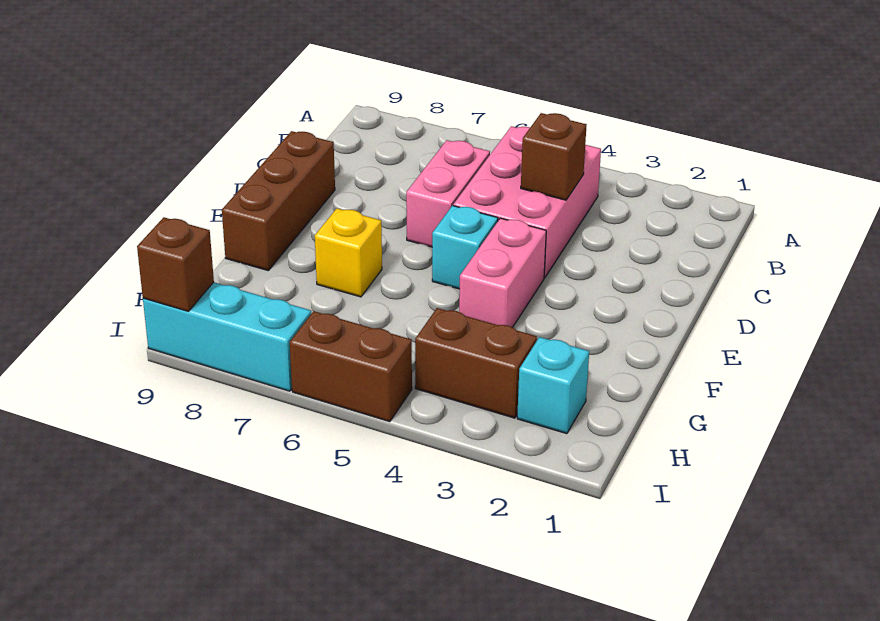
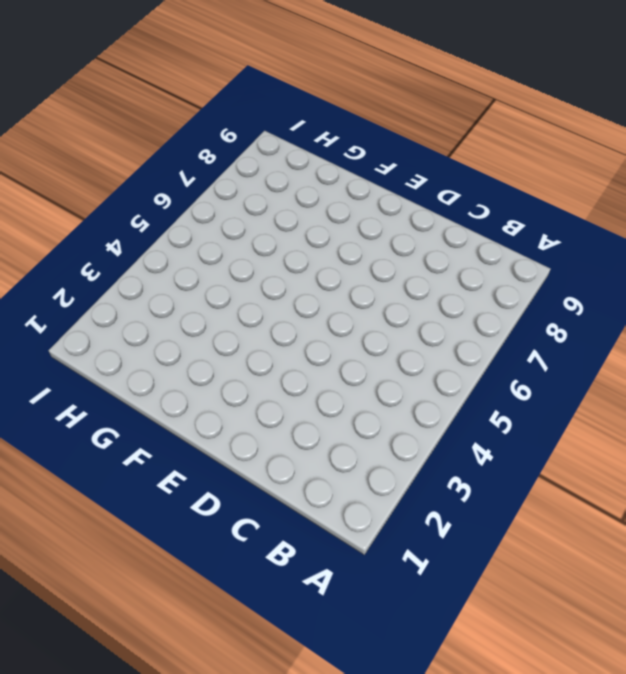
none -> pink 2x3 brick [453,126,601,278]
none -> pink 1x2 brick [406,140,490,247]
none -> brown 1x3 brick [222,131,335,270]

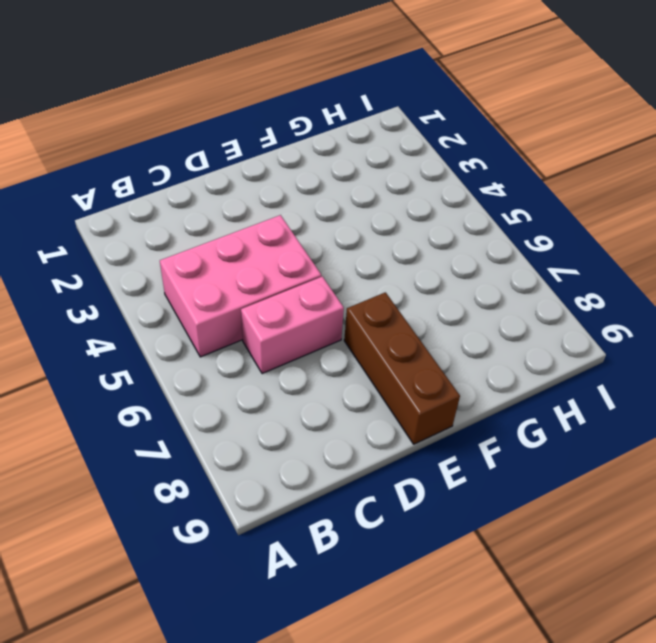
brown 1x3 brick [344,292,460,444] -> brown 1x3 brick turned to [222,131,335,270]
none -> pink 1x2 brick [459,218,546,327]
none -> cyan 1x1 brick [432,206,498,289]
none -> yellow 1x1 brick [315,208,382,297]

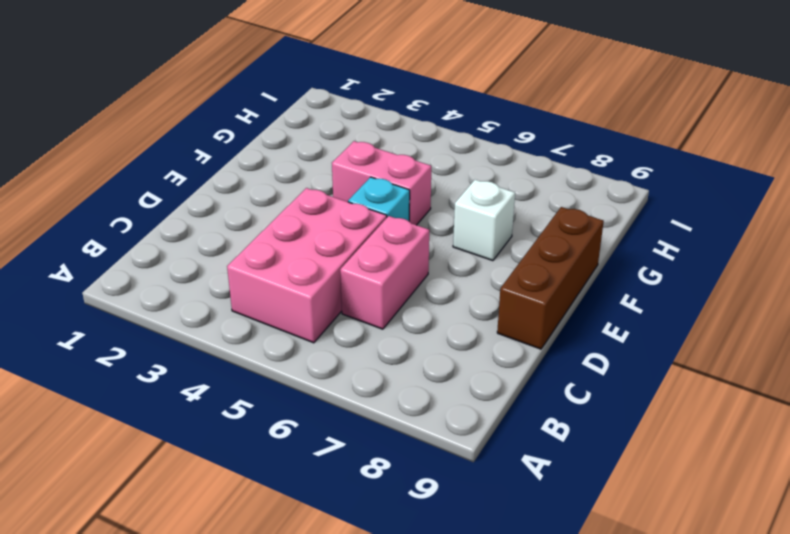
pink 1x2 brick [332,141,431,225] -> pink 1x2 brick turned to [459,218,546,327]
white 1x1 brick [453,180,515,261] -> yellow 1x1 brick [315,208,382,297]
none -> cyan 1x1 brick [517,337,589,434]
none -> brown 1x2 brick [415,308,537,418]
none -> brown 1x2 brick [290,311,412,422]

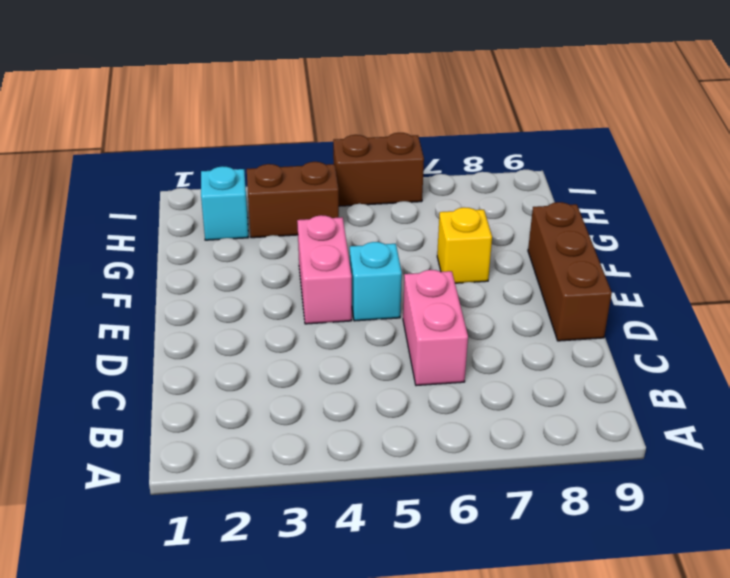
none -> pink 2x3 brick [453,126,601,278]
none -> cyan 1x3 brick [143,282,311,391]
none -> brown 1x1 brick [521,113,587,200]

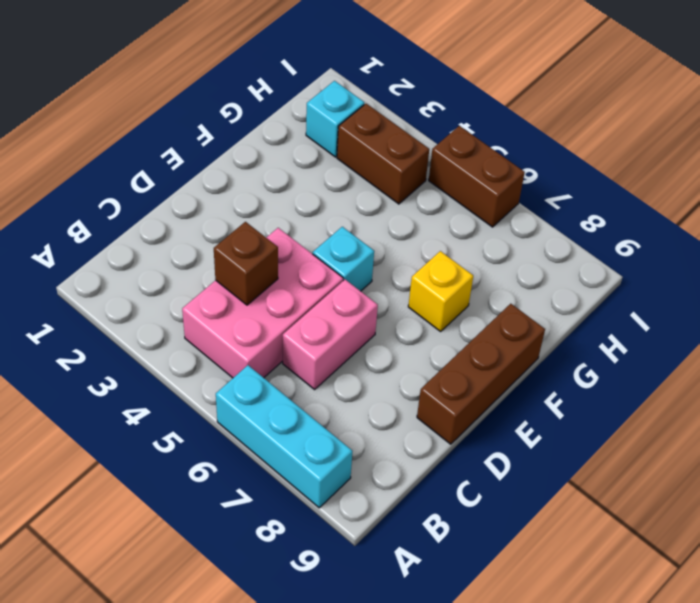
cyan 1x3 brick [216,365,352,508] -> cyan 1x3 brick moved to [143,282,311,391]
none -> pink 1x2 brick [459,218,546,327]
none -> brown 1x1 brick [137,217,214,311]

